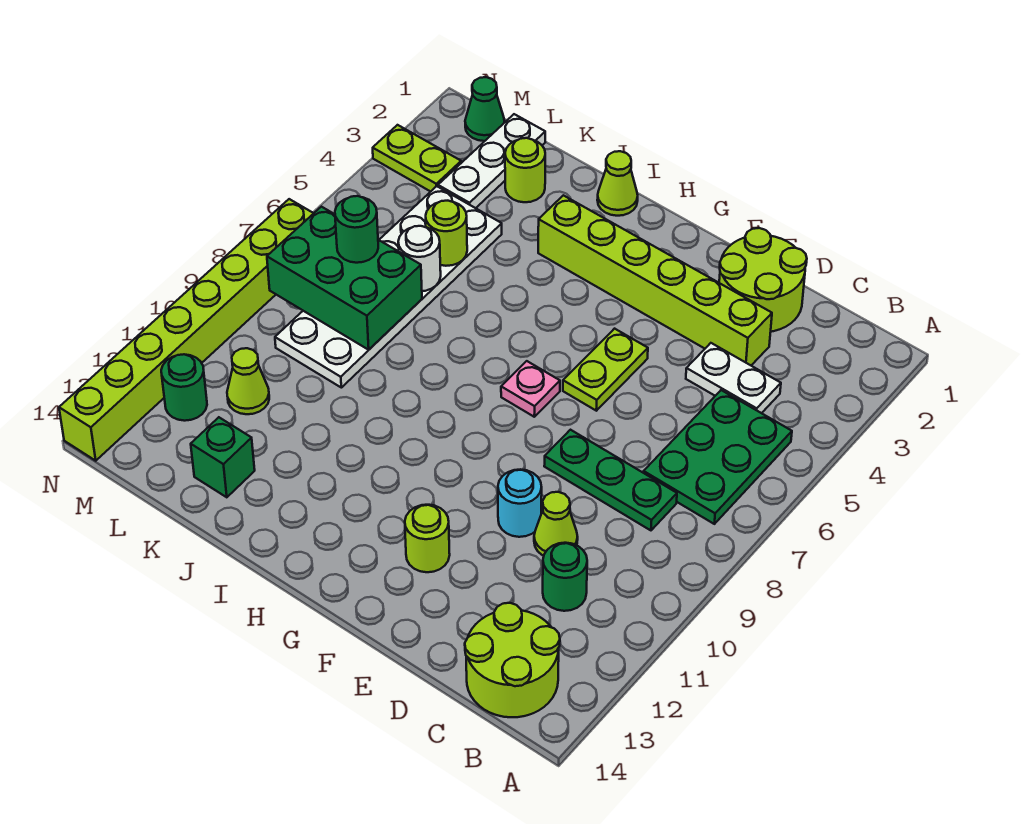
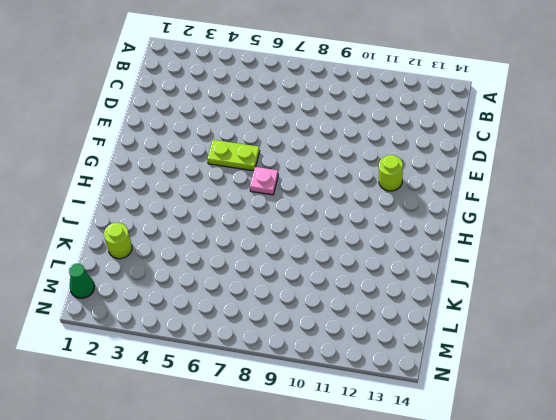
none -> green 2x3 plate [644,390,792,524]
none -> lime 2x2 round brick [465,603,560,717]
none -> white 1x2 plate [686,343,781,413]

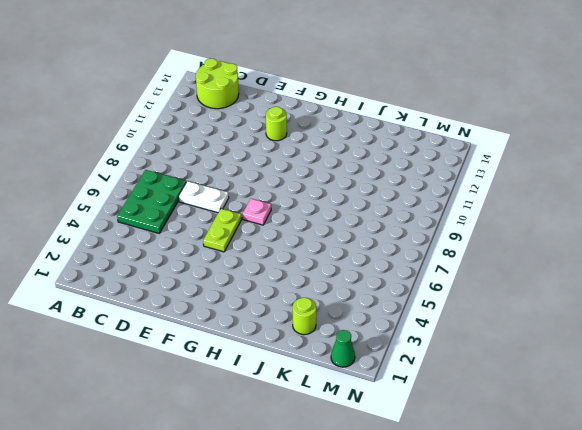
white 1x2 plate [179,181,229,213] -> white 1x2 plate moved to [686,343,781,413]
none -> green 1x3 plate [544,430,677,530]
none -> green 1x1 round brick [543,543,587,611]
none -> lime 2x2 round brick [719,228,807,332]

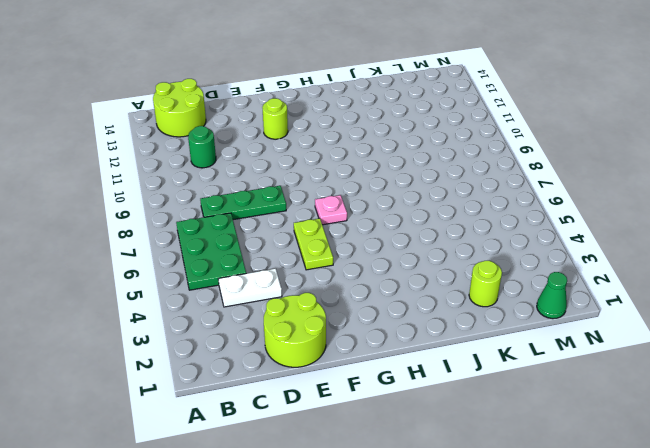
none -> lime 1x6 brick [538,195,772,365]
none -> lime 1x1 cone [534,492,578,556]
none -> cyan 1x1 round brick [498,469,542,537]

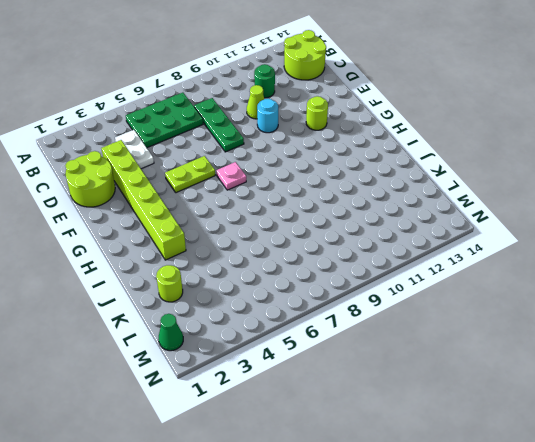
none -> lime 1x1 cone [597,151,638,216]
none -> white 2x6 plate [275,186,502,388]
none -> green 1x1 brick [191,417,255,497]

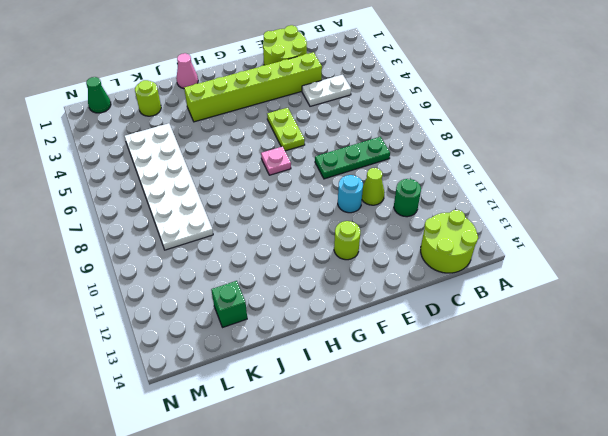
pink 1x1 cone [176,53,198,89] -> lime 1x1 cone [597,151,638,216]
none -> green 2x3 plate [644,390,792,524]
none -> white 1x3 plate [438,114,545,208]
none -> lime 1x1 cone [227,348,269,414]

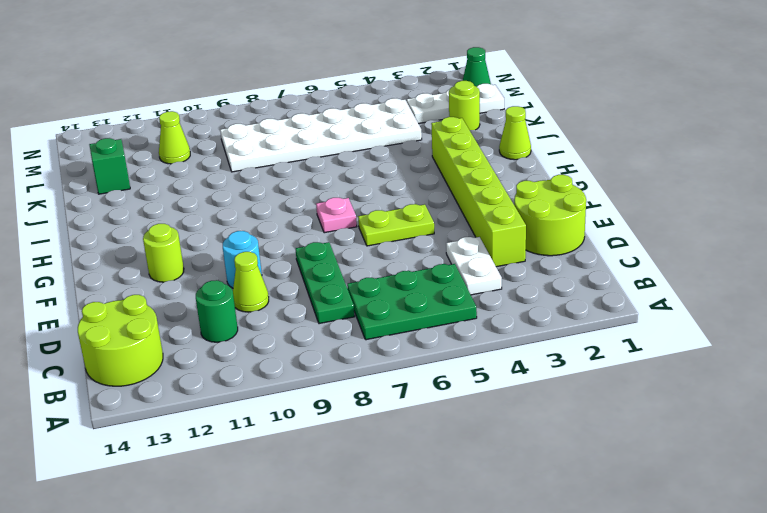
none -> lime 1x2 plate [373,125,461,192]
none -> green 1x1 round brick [161,354,207,421]
none -> lime 1x8 brick [59,199,314,461]

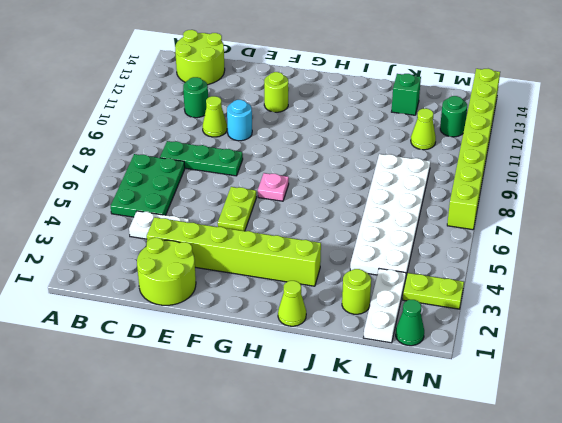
none -> lime 1x1 round brick [426,201,467,266]
none -> white 1x1 round brick [398,226,441,291]
none -> green 2x3 brick [267,207,422,350]

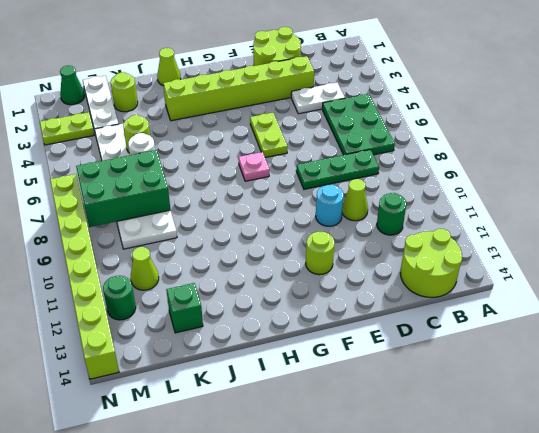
none -> green 1x1 round brick [335,196,378,263]

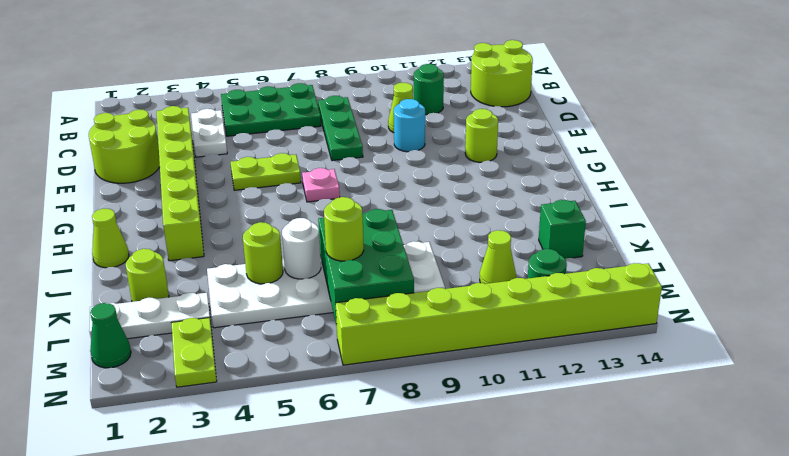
lime 1x1 round brick [324,197,364,261] -> green 1x1 round brick [335,196,378,263]

